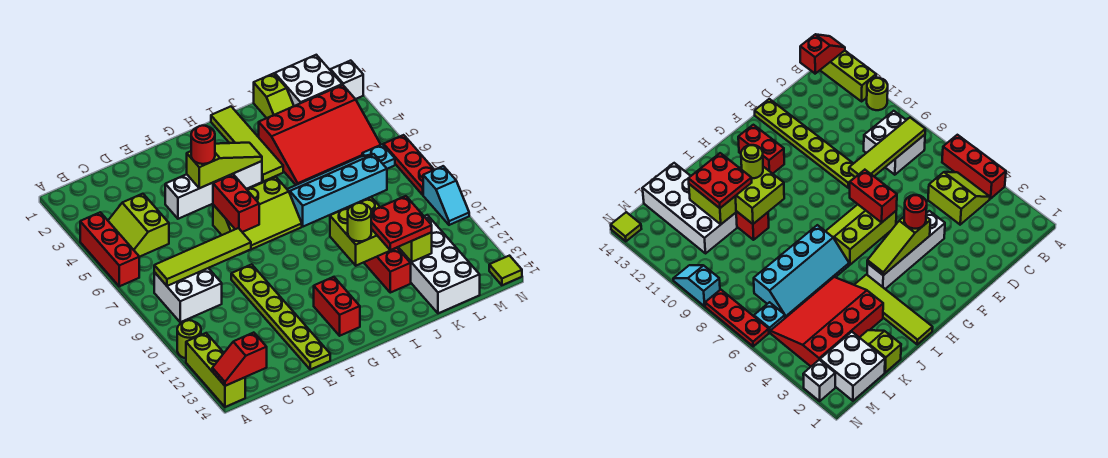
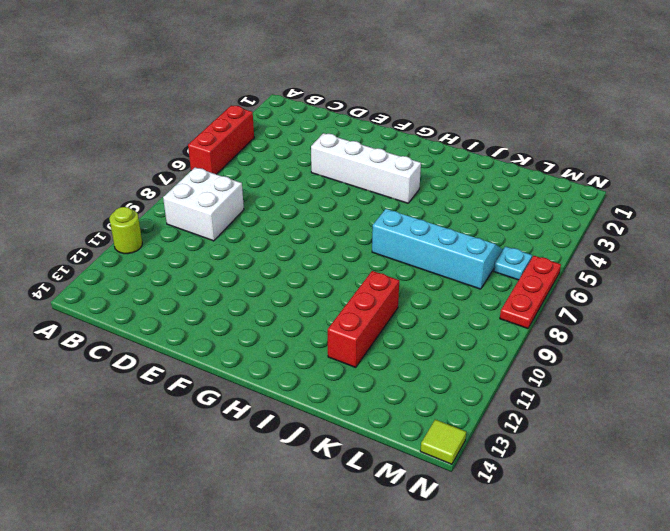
none -> lime 1x3 brick [186,333,245,407]
none -> lime 2x2 slope [108,194,169,257]
none -> lime 1x6 plate [231,264,330,370]
none -> lime 2x3 slope [213,177,302,255]

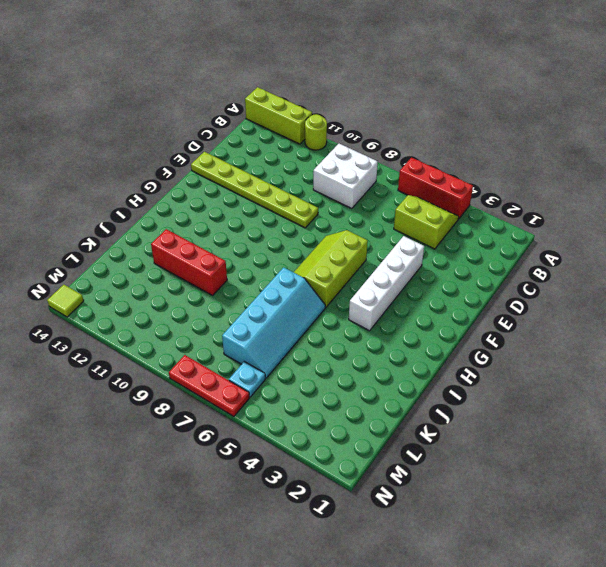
none -> red 1x2 brick [314,277,360,336]
none -> lime 1x4 tile [211,107,283,181]
none -> red 3x4 slope [259,85,381,185]
none -> lime 1x2 slope [254,73,294,118]

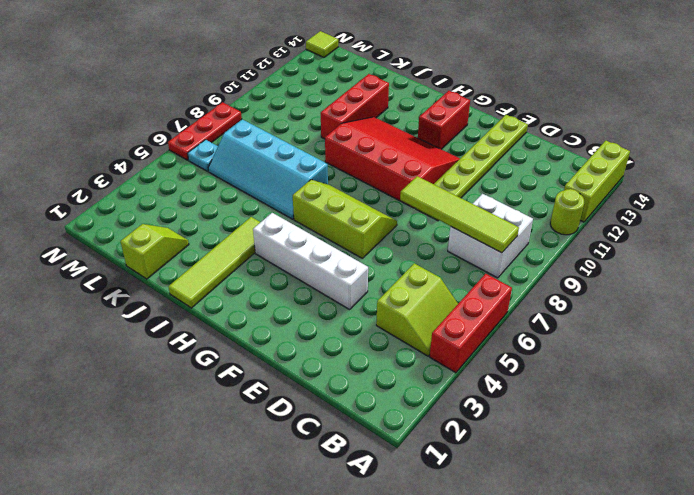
red 3x4 slope [325,117,460,208] -> red 3x4 slope moved to [259,85,381,185]
none -> white 2x4 brick [397,215,480,313]
none -> white 2x2 brick [275,55,342,106]
none -> white 1x1 brick [331,61,363,99]
none -> cyan 1x2 slope [423,166,469,225]

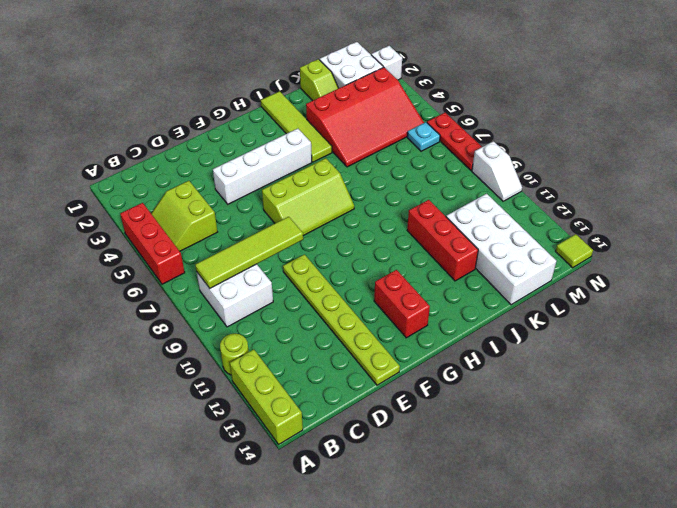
white 1x2 slope [472,141,522,201] -> cyan 1x2 slope [423,166,469,225]
none -> cyan 2x4 slope [287,154,387,227]
none -> red 1x2 slope [212,333,267,386]
none -> lime 1x3 slope [187,143,262,188]
none -> red 1x2 brick [213,174,259,232]

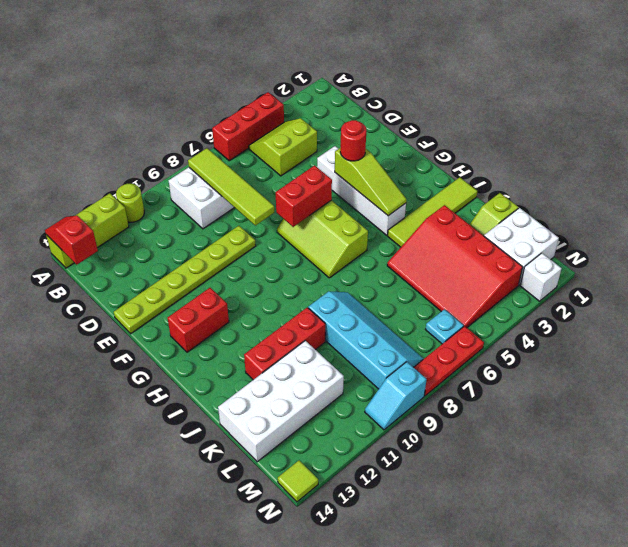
cyan 2x4 slope [308,291,423,389] -> cyan 2x4 slope moved to [287,154,387,227]
none -> lime 2x2 brick [330,197,395,266]
none -> lime 1x2 brick [399,232,432,262]
none -> lime 1x1 round brick [348,203,371,241]
none -> red 2x2 plate [371,196,432,250]

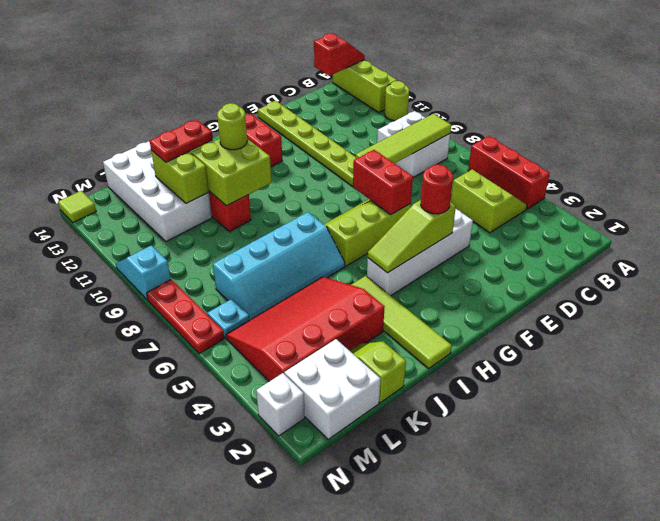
red 1x2 plate [150,120,213,162] -> red 2x2 plate [371,196,432,250]

